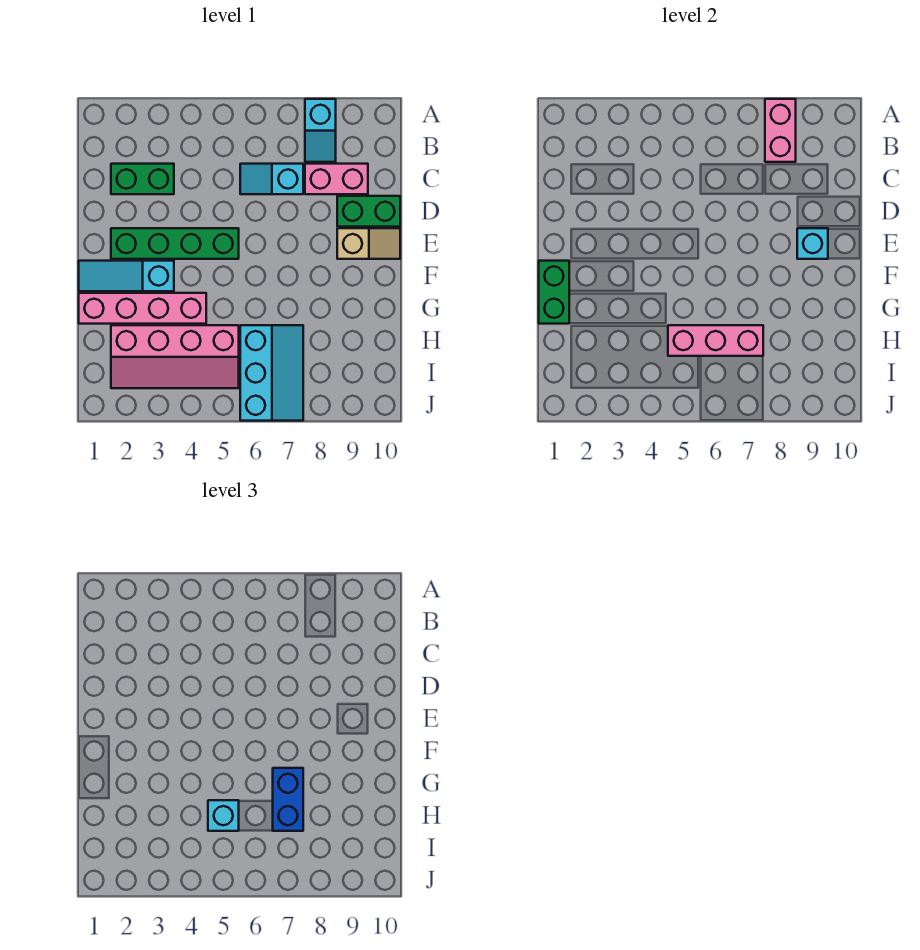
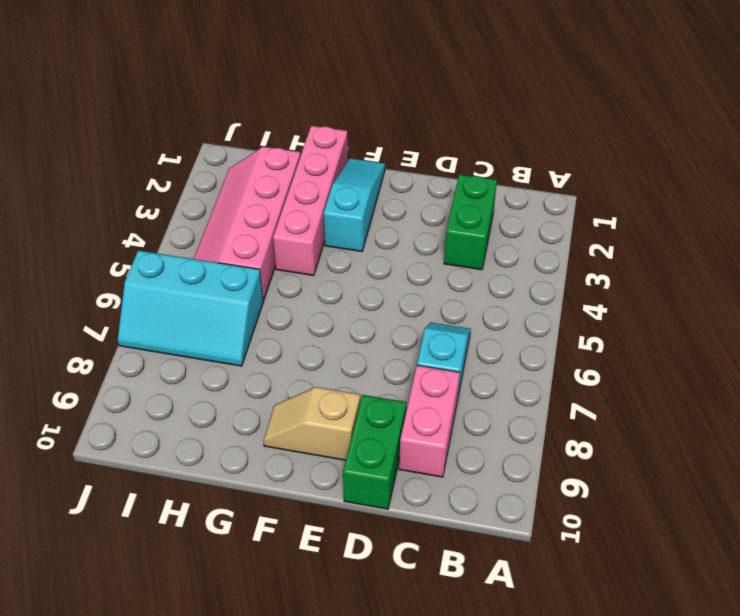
tan 1x2 slope [264,387,360,460] -> tan 1x2 slope turned to [337,228,400,259]
none -> cyan 1x2 slope [305,99,336,162]
none -> green 1x4 brick [111,228,239,259]
none -> pink 1x2 brick [765,99,796,162]

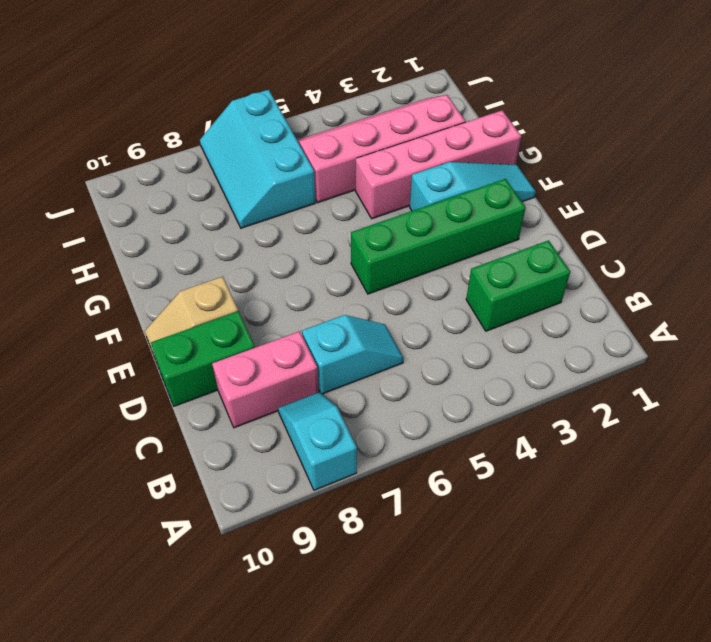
none -> pink 1x2 brick [765,99,796,162]
none -> cyan 1x1 brick [797,228,828,259]
none -> green 1x2 brick [539,261,569,324]

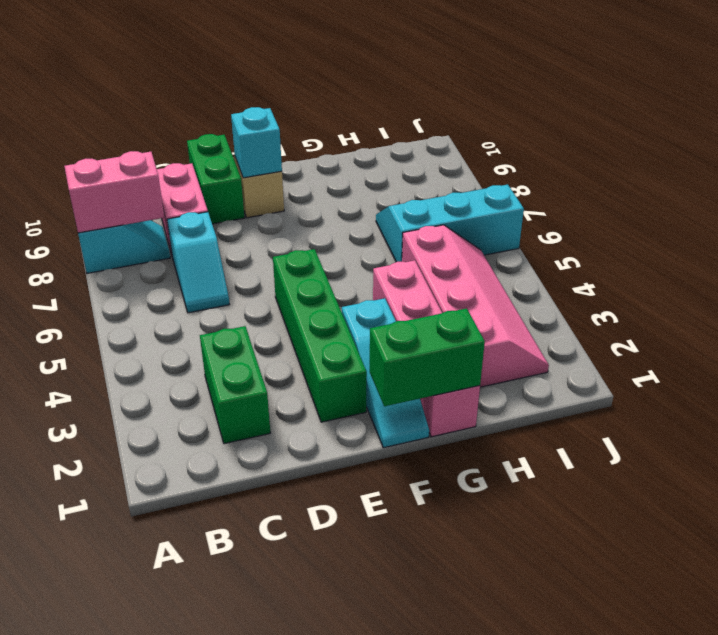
none -> pink 1x3 brick [668,325,763,356]
none -> blue 1x2 brick [273,768,303,831]
none -> cyan 1x1 brick [208,800,239,831]

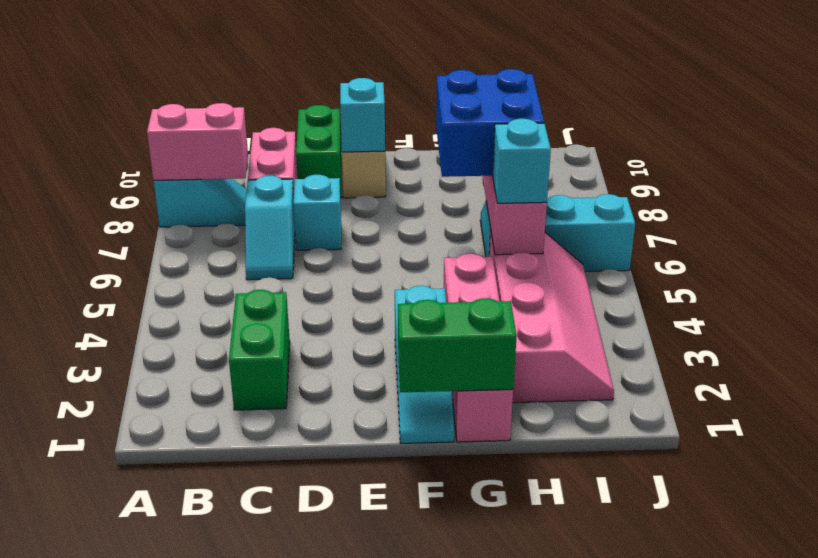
cyan 1x1 brick [294,175,341,250] -> none
blue 2x2 brick [436,69,544,177] -> blue 1x2 brick [273,768,303,831]
none -> green 1x4 brick [111,228,239,259]

